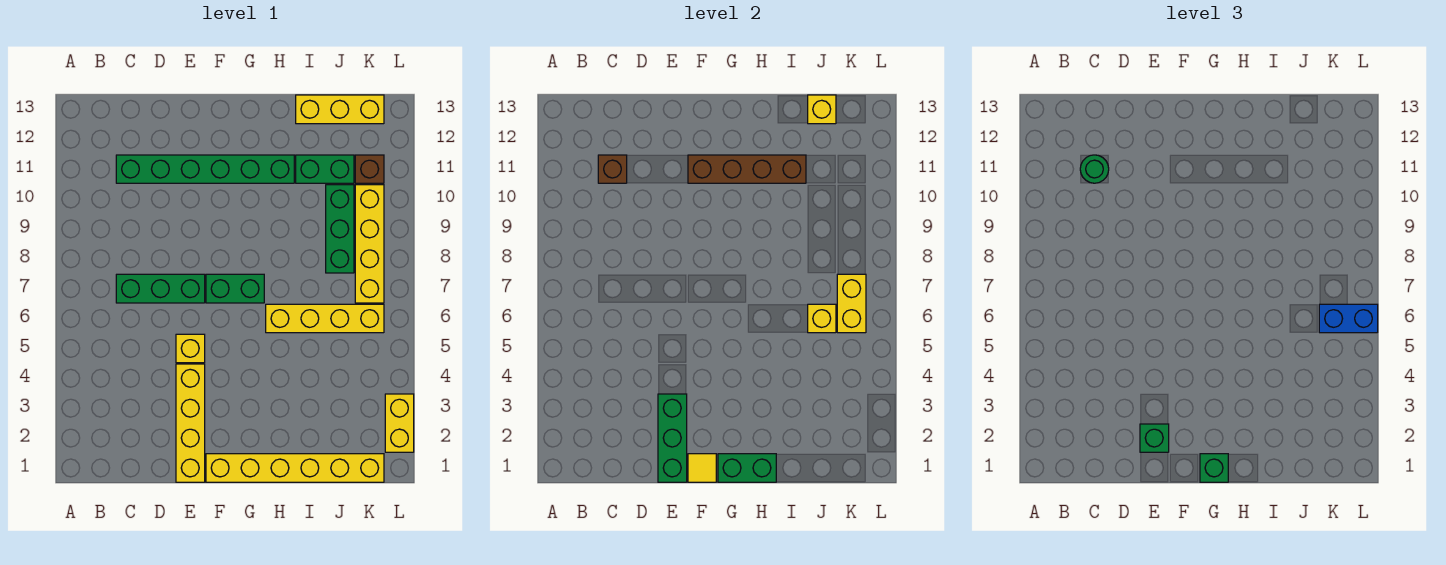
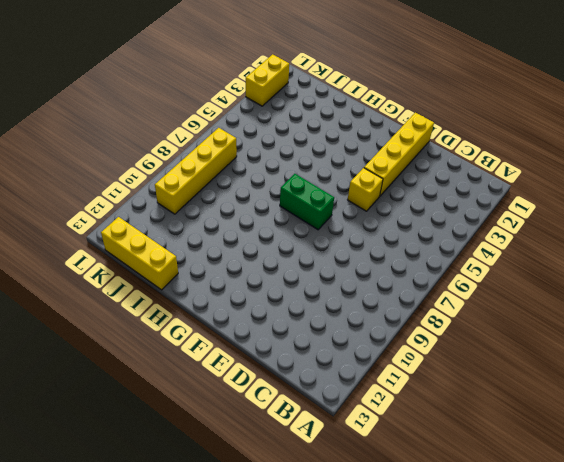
none -> green 1x3 brick [116,274,205,303]
none -> green 1x6 brick [116,155,294,183]
none -> yellow 1x6 brick [206,454,384,482]

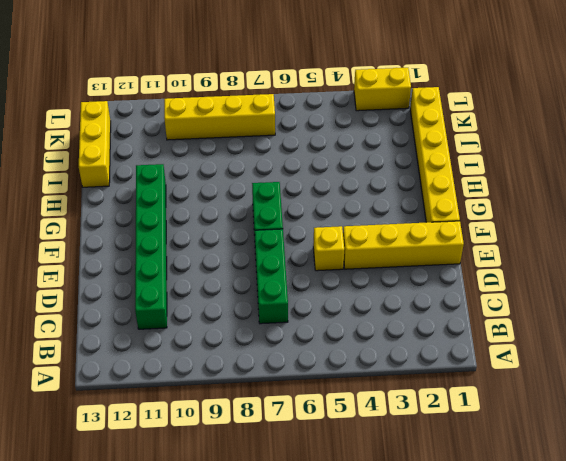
none -> yellow 1x4 brick [266,304,384,333]
none -> green 1x2 brick [296,155,354,183]
none -> green 1x3 brick [326,185,354,273]

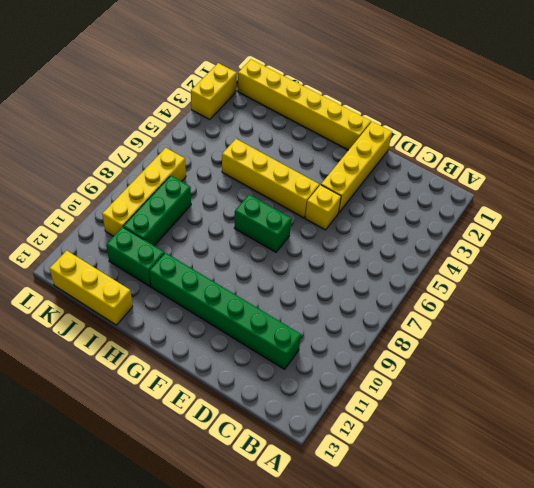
yellow 1x4 brick [222,139,319,218] -> yellow 1x4 brick moved to [266,304,384,333]
none -> green 1x3 brick [116,274,205,303]
none -> brown 1x1 brick [355,155,384,183]
none -> brown 1x1 brick [598,155,627,183]

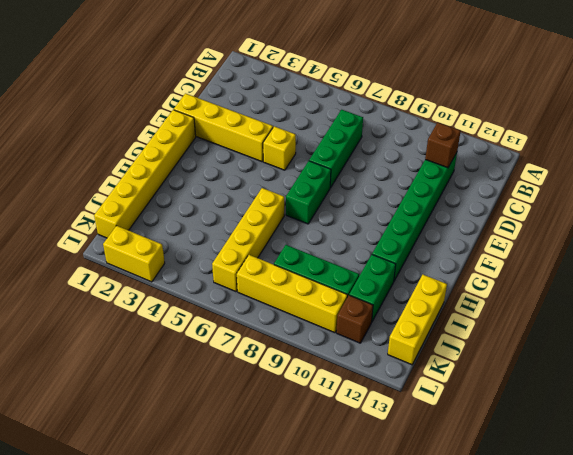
none -> green 1x3 brick [658,394,687,482]
none -> yellow 1x1 tile [688,454,716,482]
none -> brown 1x4 brick [688,155,806,183]

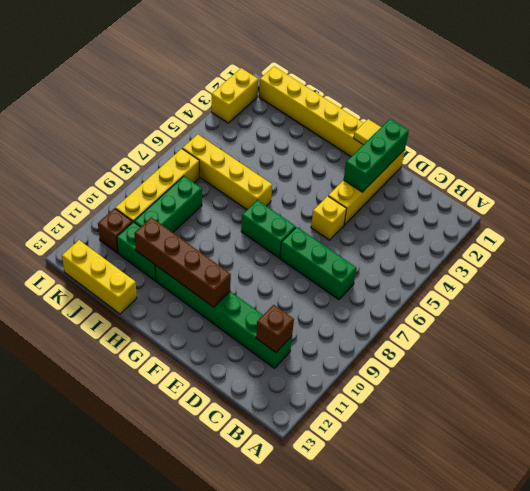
none -> green 1x2 brick [718,454,776,482]
none -> yellow 1x1 brick [808,304,836,333]
none -> yellow 1x1 brick [808,95,836,124]

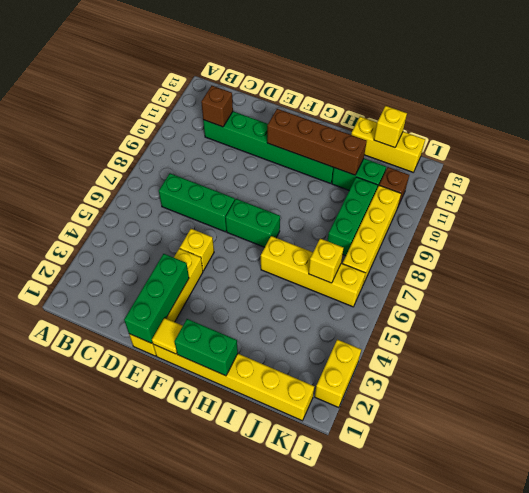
none -> yellow 1x2 brick [837,274,866,333]
none -> green 1x1 round brick [1080,155,1109,183]
none -> green 1x1 brick [1140,424,1169,452]

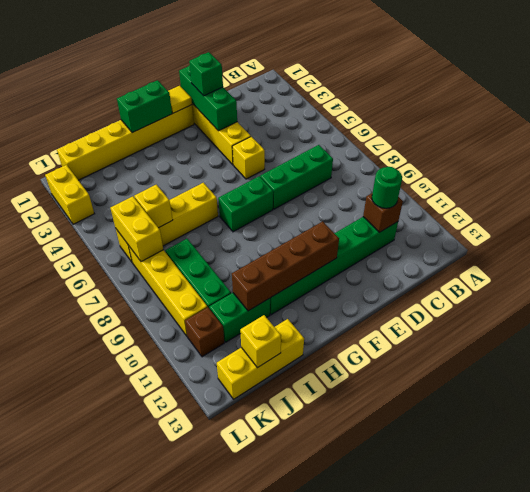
none -> green 1x1 brick [1200,454,1228,482]
none -> blue 1x2 brick [1319,304,1378,333]

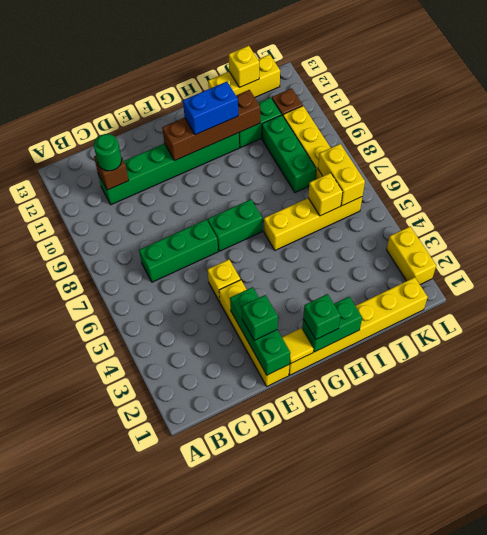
blue 1x2 brick [183,82,238,135] -> blue 1x2 brick moved to [1319,304,1378,333]

